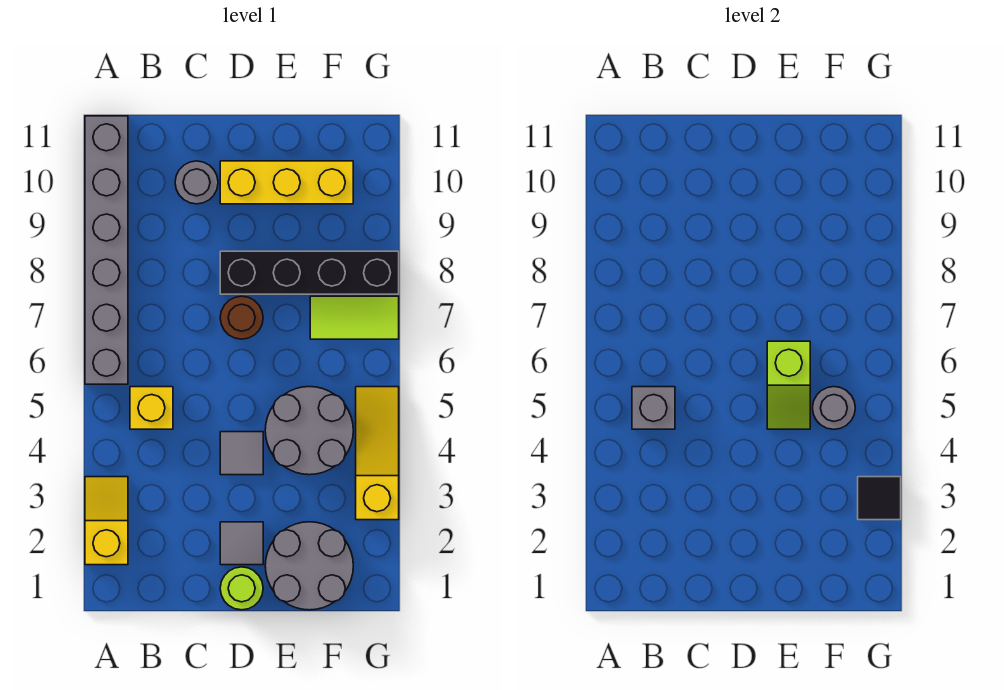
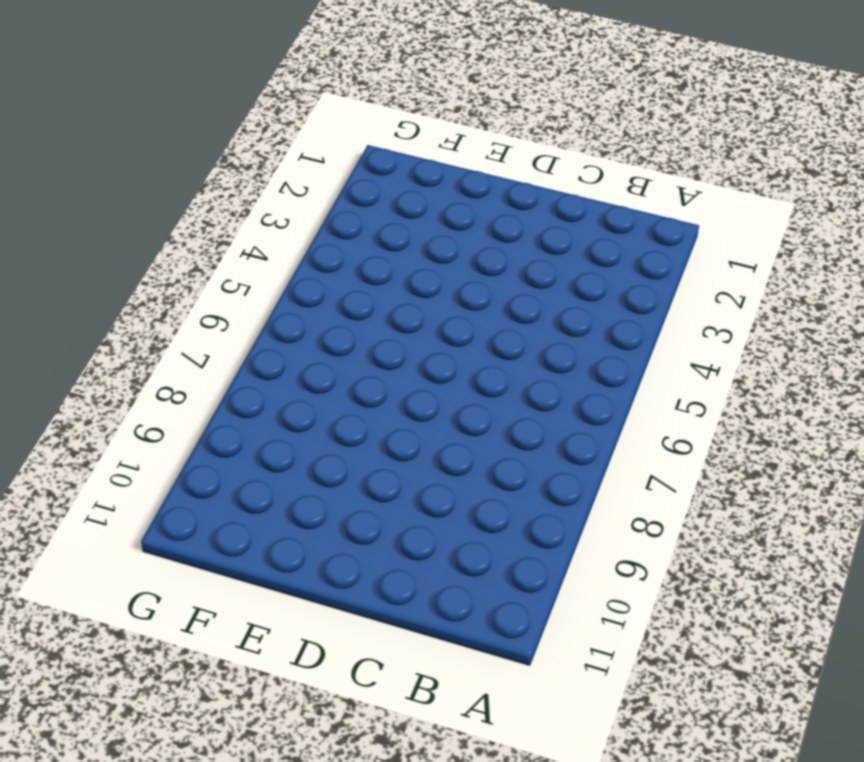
none -> yellow 1x2 slope [85,477,128,565]
none -> grey 1x6 brick [85,116,128,384]
none -> yellow 1x1 brick [130,387,173,429]

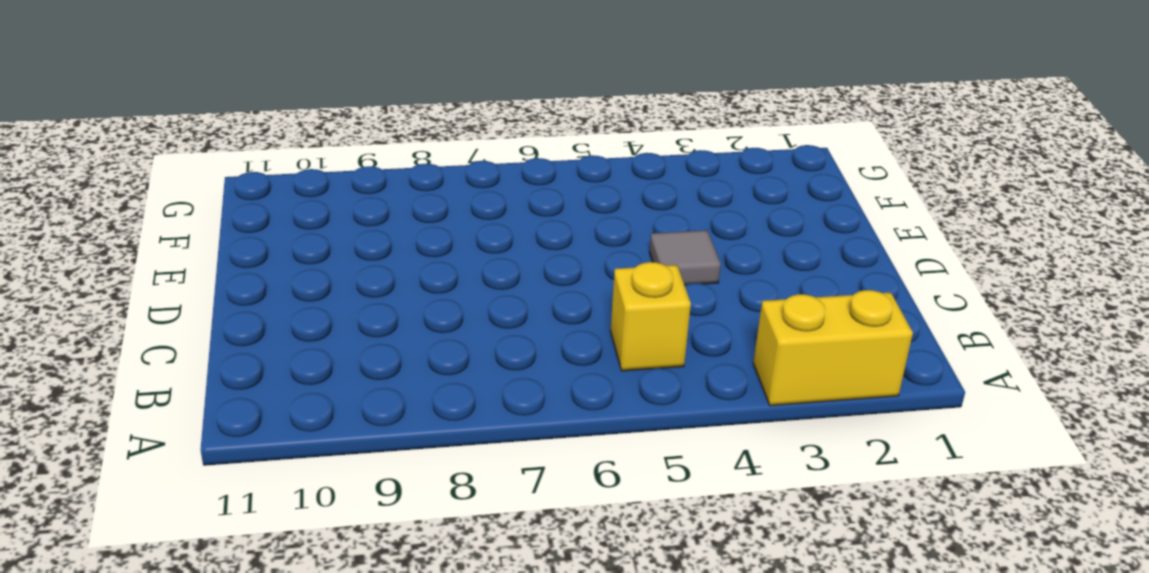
yellow 1x2 brick [753,290,913,406] -> yellow 1x2 slope [85,477,128,565]
none -> grey 1x6 brick [85,116,128,384]
none -> grey 1x1 round brick [175,161,218,204]
none -> lime 1x1 round brick [220,567,263,610]

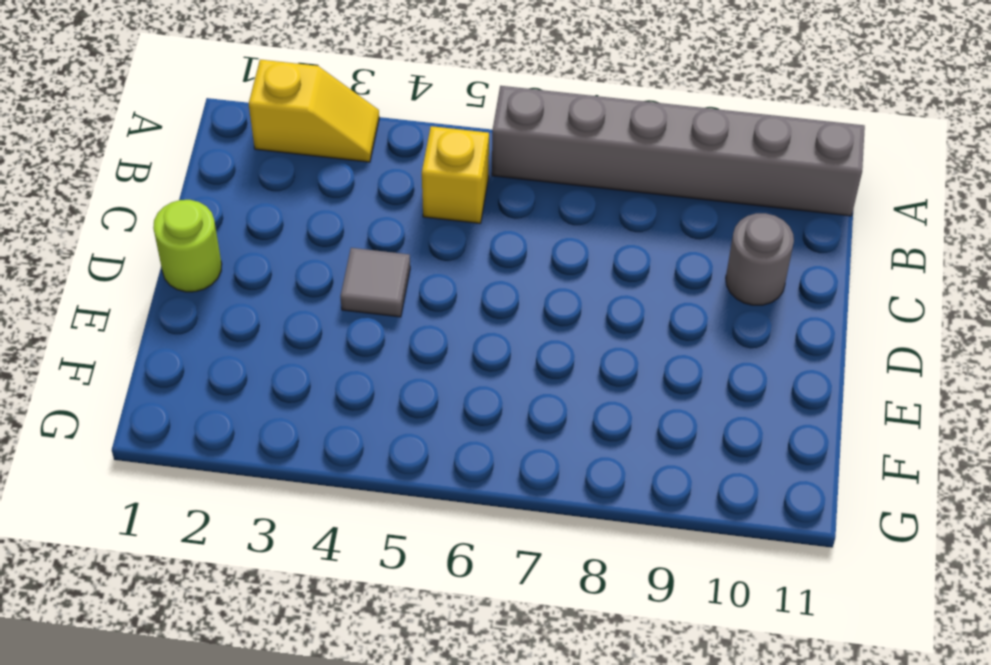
none -> grey 1x1 tile [220,522,263,565]
none -> brown 1x1 round brick [220,296,263,339]
none -> black 1x4 brick [220,251,399,294]

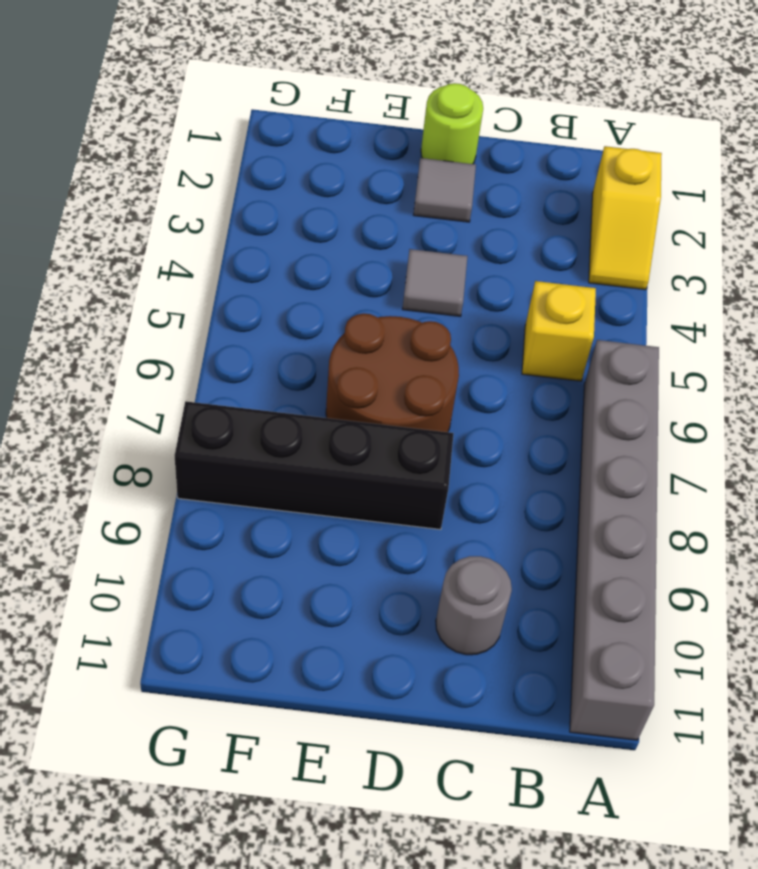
brown 2x2 round brick [326,313,459,432] -> brown 1x1 round brick [220,296,263,339]
none -> yellow 1x3 brick [220,161,353,204]
none -> grey 2x2 round brick [265,522,353,610]
none -> grey 2x2 round brick [265,387,353,475]

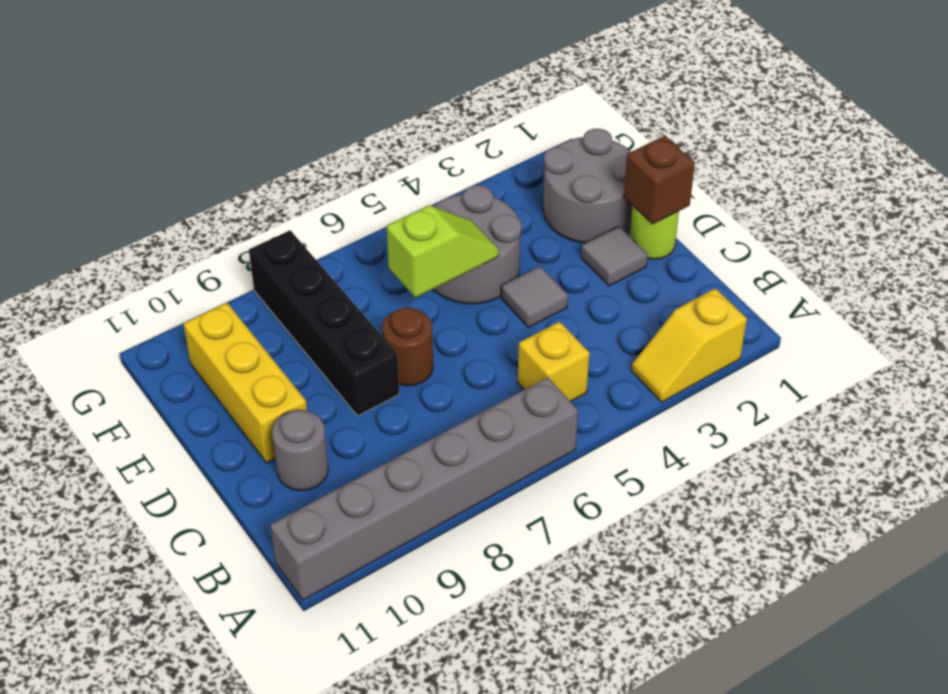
brown 1x1 brick [623,136,695,224] -> none
none -> lime 1x2 tile [310,296,399,339]
none -> yellow 1x3 slope [356,387,399,520]
none -> grey 1x1 brick [632,387,675,429]

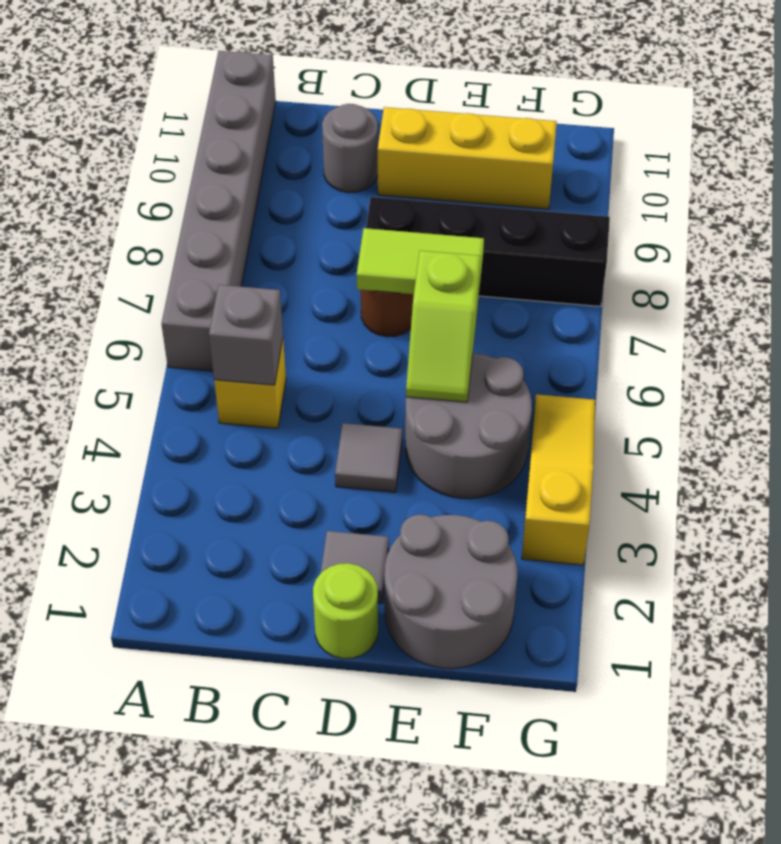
lime 1x2 tile [356,228,484,298] -> lime 1x2 tile moved to [310,296,399,339]
none -> yellow 1x2 slope [85,477,128,565]
none -> grey 1x1 round brick [813,387,855,429]
none -> black 1x1 tile [858,477,901,520]

